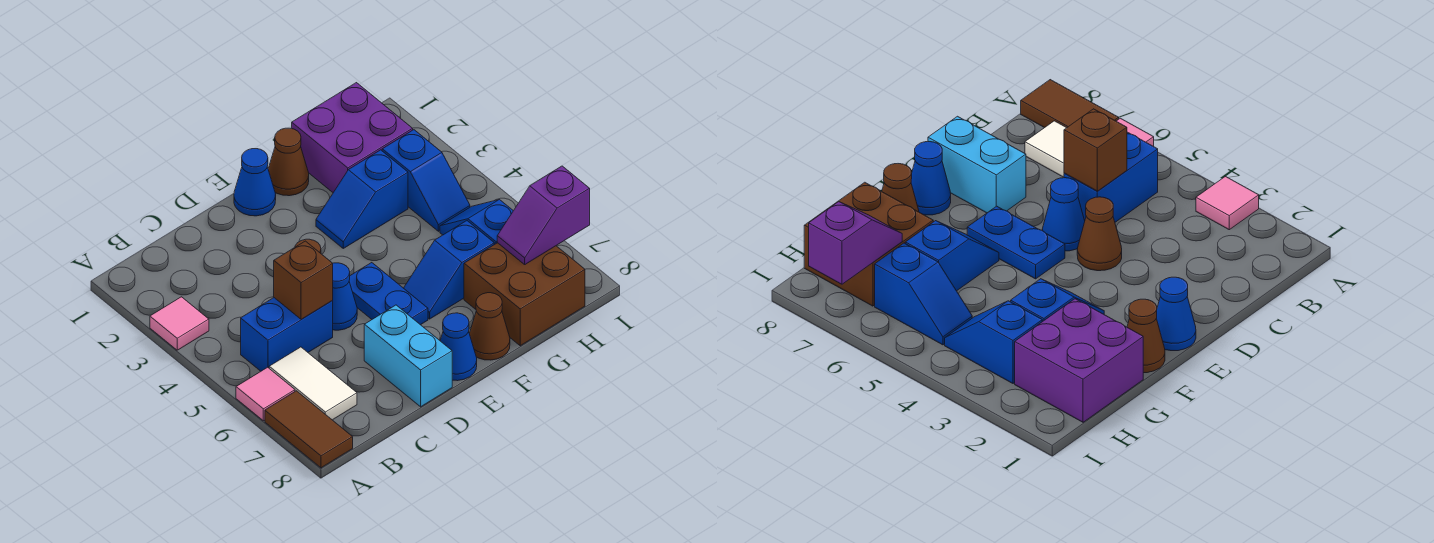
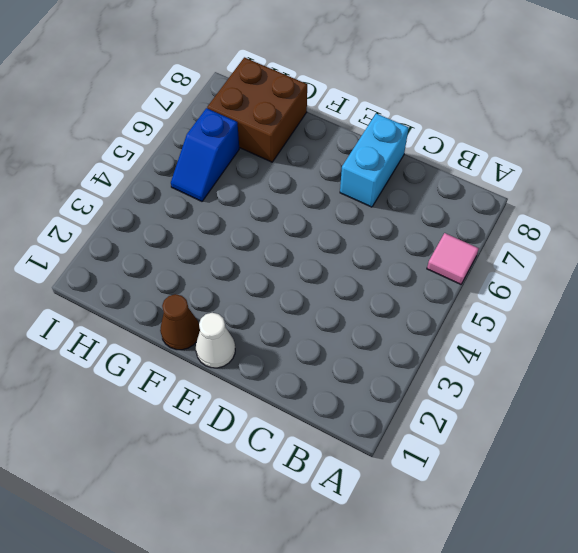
white 1x1 cone [196,313,235,368] -> blue 1x1 cone [234,149,276,216]
none -> pink 1x1 tile [150,297,209,350]
none -> brown 1x2 tile [265,391,353,468]
none -> blue 1x2 brick [241,298,333,371]

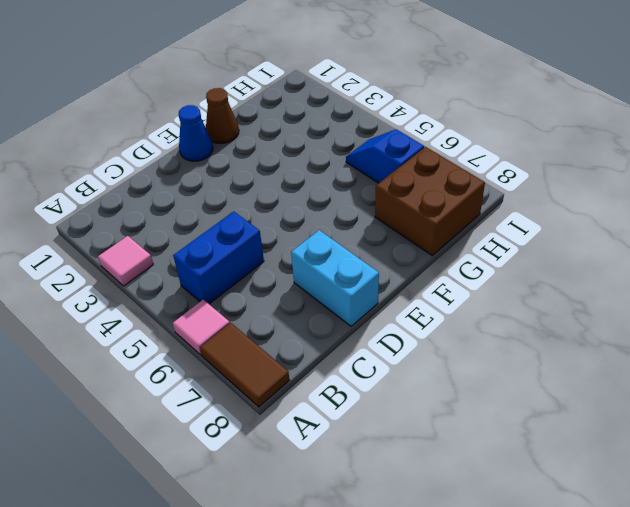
none -> white 1x2 tile [269,347,357,420]
none -> brown 1x1 cone [1077,197,1122,271]
none -> blue 1x1 cone [332,263,357,330]

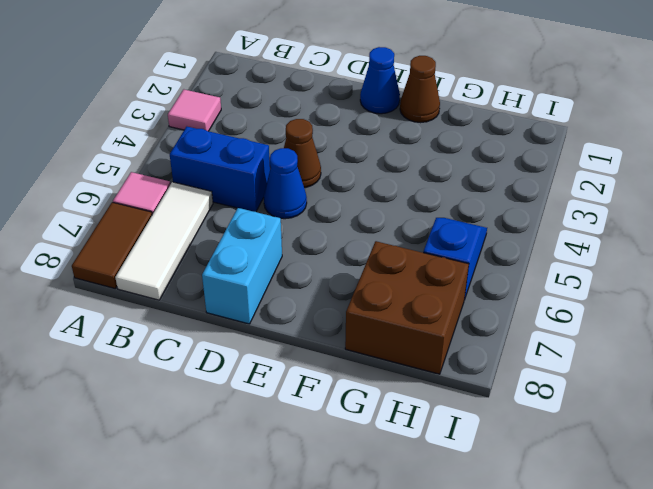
white 1x3 tile [115,182,213,300] -> white 1x2 tile [269,347,357,420]
none -> blue 1x2 plate [349,263,428,325]
none -> blue 1x1 cone [440,313,477,381]
none -> blue 1x2 slope [316,150,408,248]

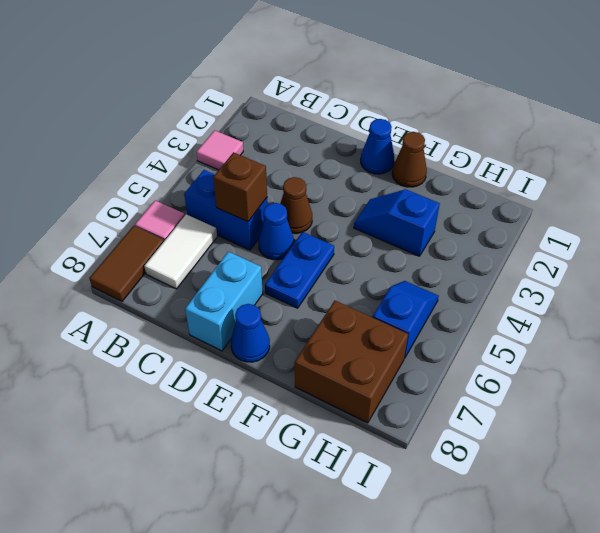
none -> blue 1x2 slope [404,221,494,319]
none -> brown 1x1 cone [469,293,510,360]
none -> purple 2x2 brick [292,83,413,192]

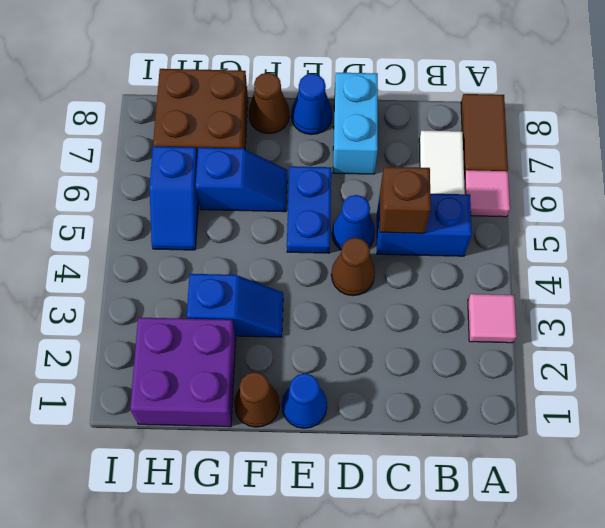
none -> blue 1x2 slope [382,130,470,231]
none -> purple 1x2 slope [497,166,590,264]

